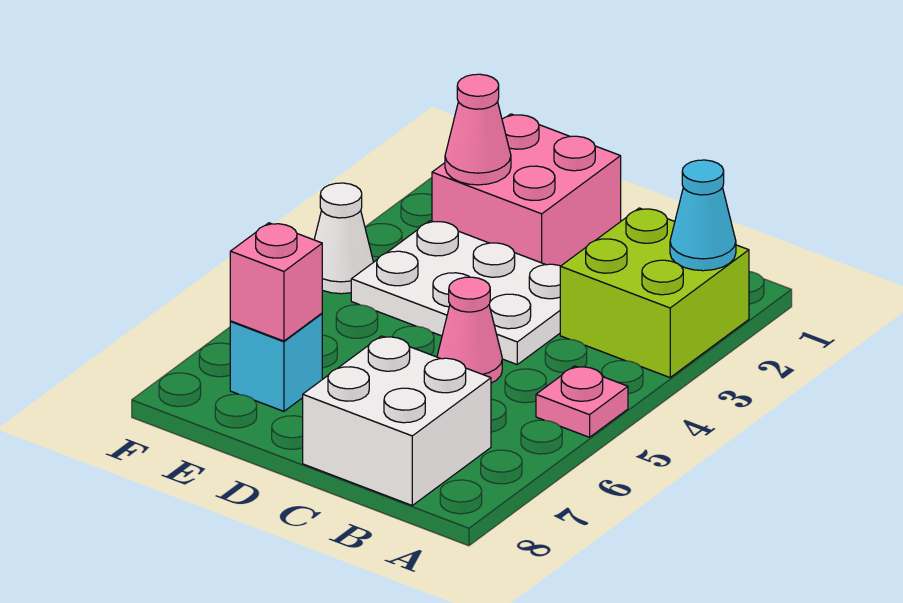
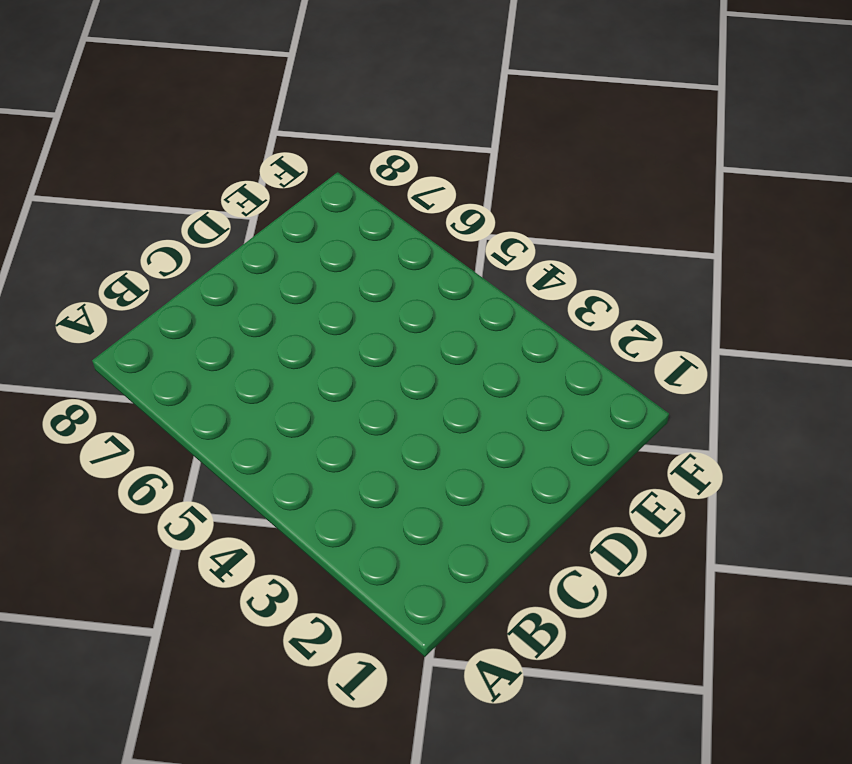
none -> lime 2x2 brick [560,208,749,377]
none -> pink 1x1 plate [536,366,628,437]

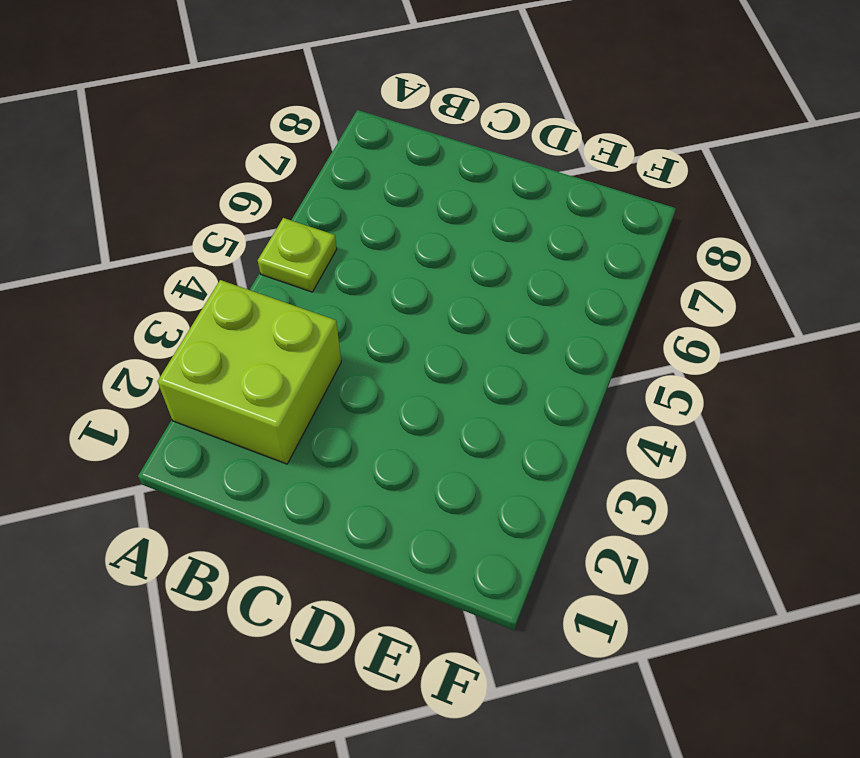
lime 1x1 plate [258,218,337,292] -> pink 1x1 plate [536,366,628,437]
none -> white 2x2 brick [303,336,491,505]
none -> white 2x3 plate [351,221,560,364]

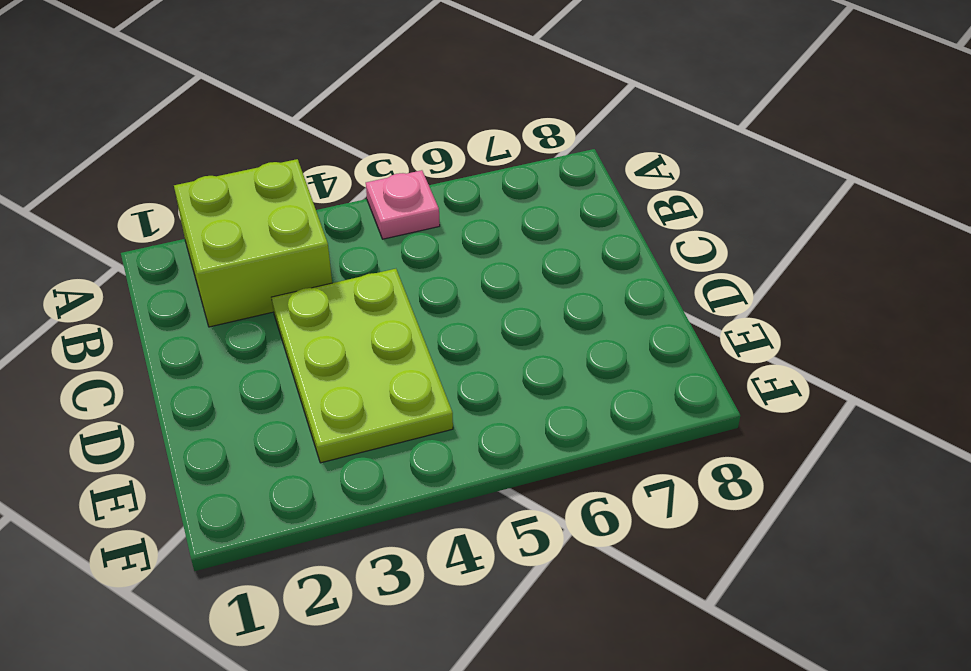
lime 2x3 plate [271,269,453,463] -> white 2x3 plate [351,221,560,364]
none -> white 2x2 brick [303,336,491,505]
none -> pink 1x1 cone [437,277,502,383]

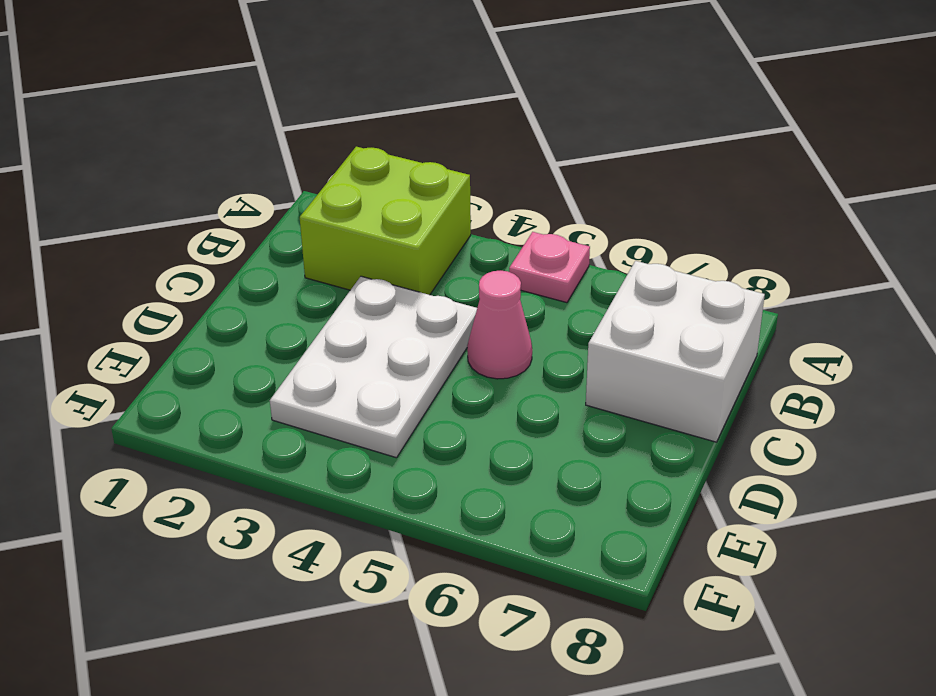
none -> pink 2x2 brick [432,114,621,266]
none -> cyan 1x1 brick [230,313,322,411]

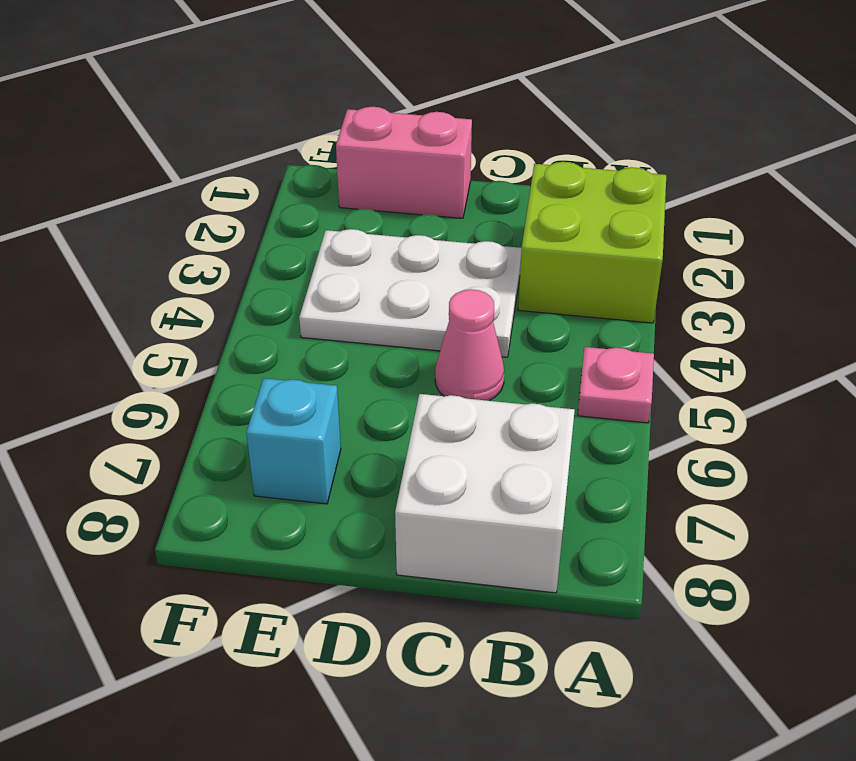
pink 1x2 brick [336,107,472,218] -> pink 2x2 brick [432,114,621,266]
none -> white 1x1 cone [314,183,373,294]
none -> cyan 1x1 cone [670,160,736,271]

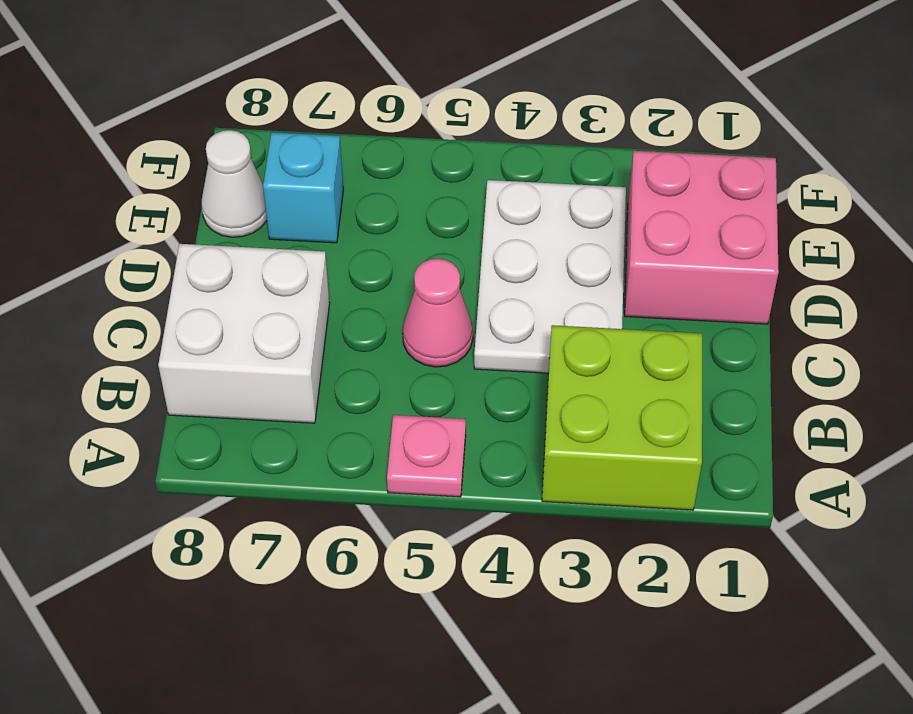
white 1x1 cone [202,130,267,237] -> white 1x1 cone moved to [314,183,373,294]
none -> cyan 1x1 cone [670,160,736,271]
none -> pink 1x1 cone [445,74,511,185]

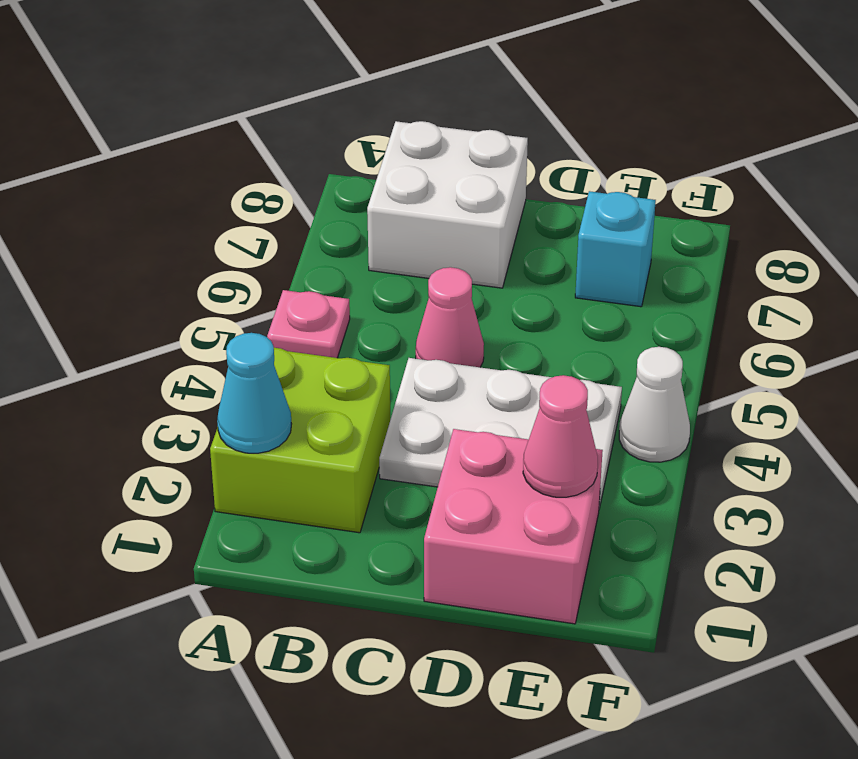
none -> pink 1x1 brick [230,223,322,341]

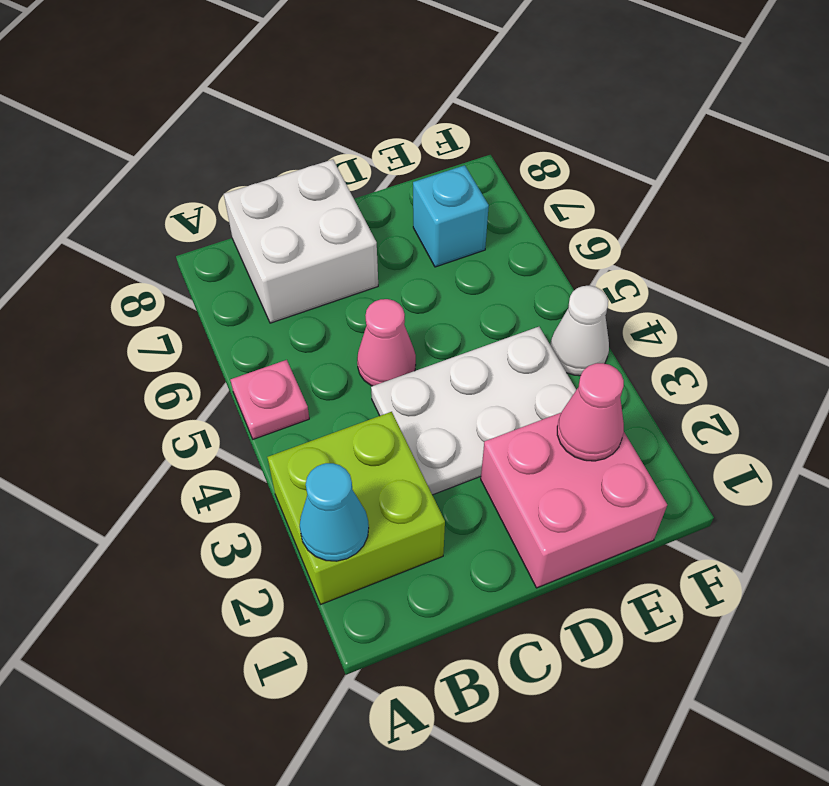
none -> pink 1x1 brick [230,223,322,341]

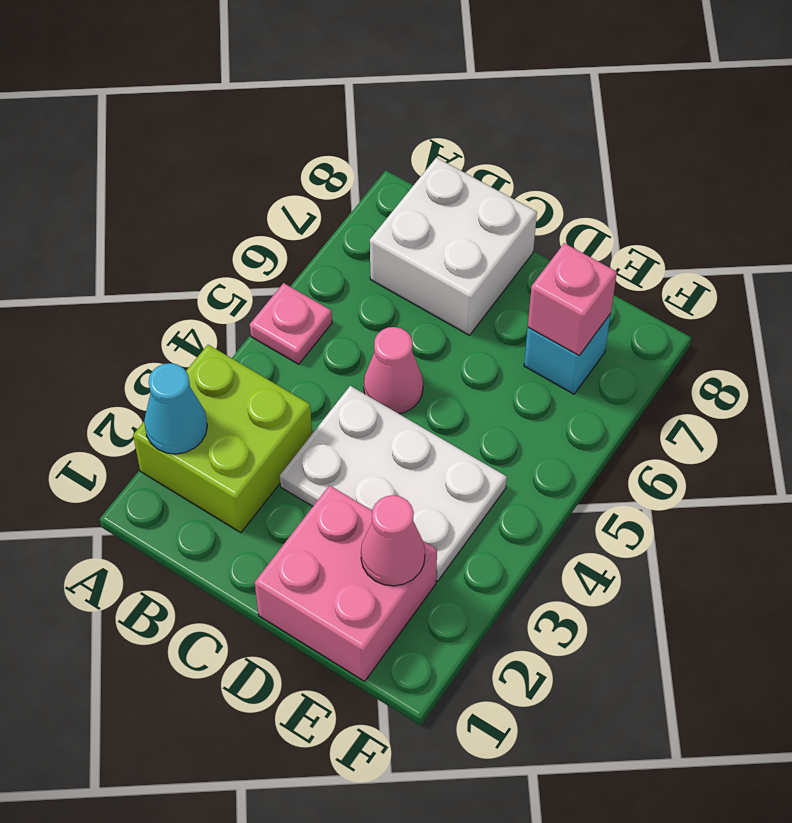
none -> white 1x1 cone [314,183,373,294]

